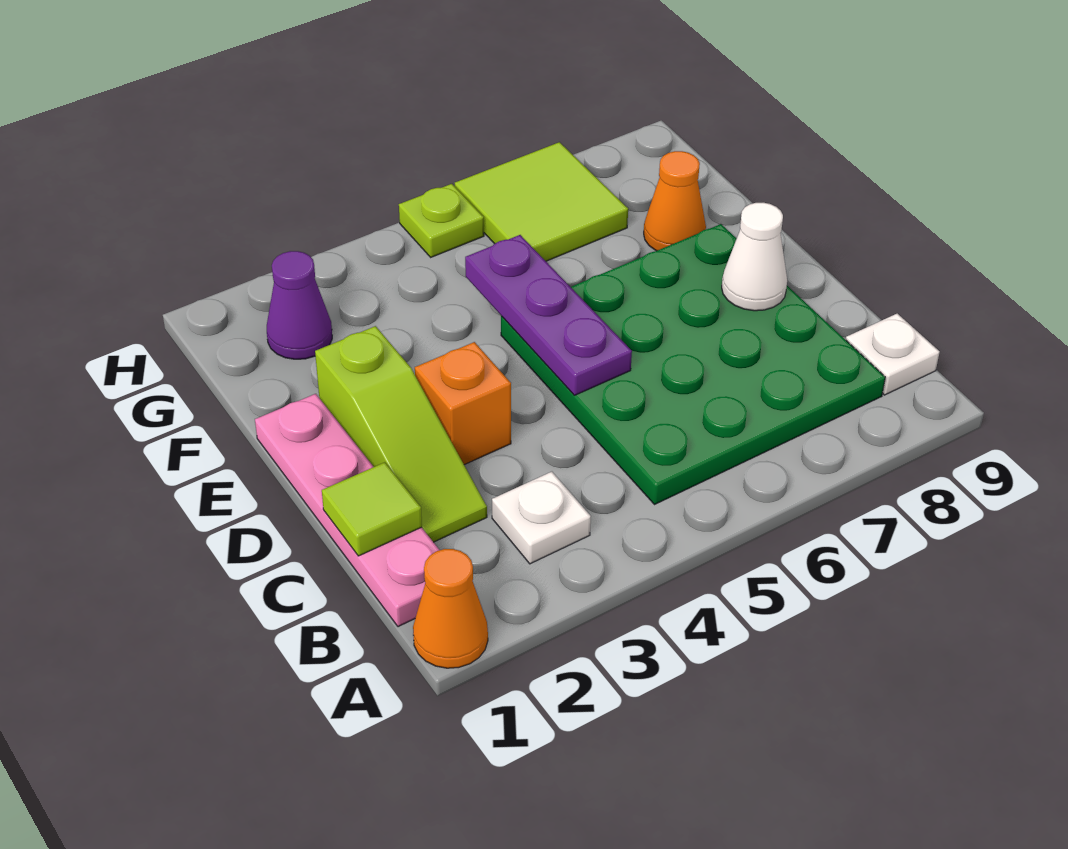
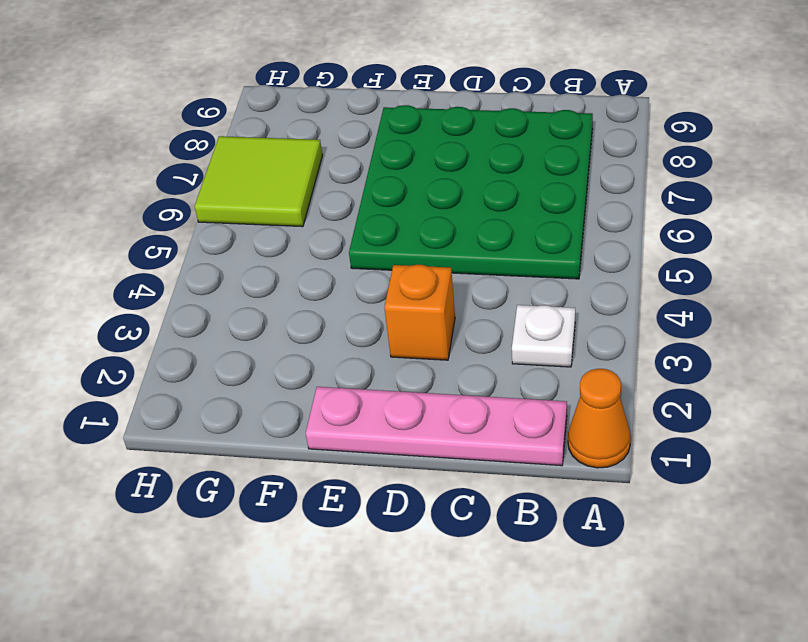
none -> white 1x1 plate [846,313,940,395]
none -> lime 1x3 slope [315,326,487,542]
none -> orange 1x1 cone [644,151,706,251]

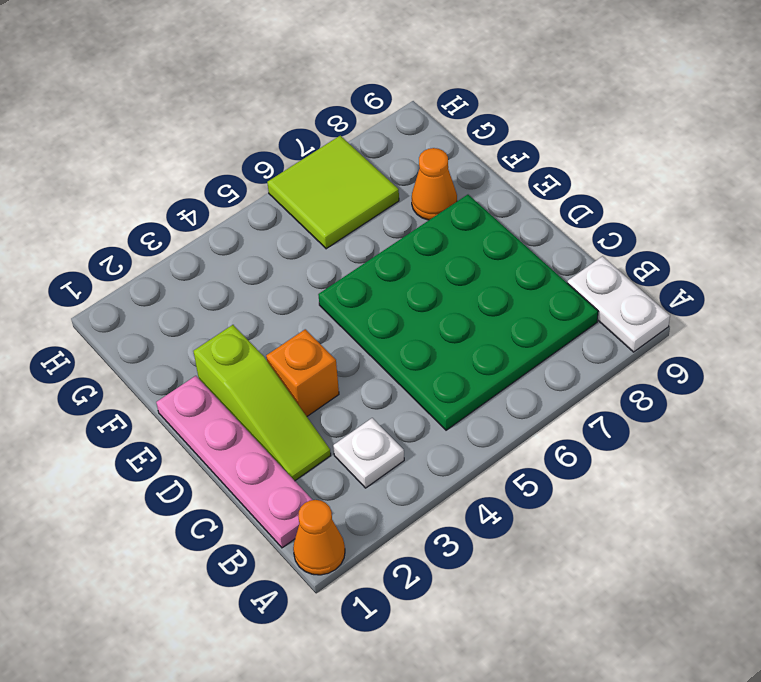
white 1x2 plate [567,256,670,352] -> white 1x1 plate [846,313,940,395]
none -> purple 1x1 cone [267,251,332,359]
none -> lime 1x1 plate [399,184,484,257]
none -> lime 1x1 tile [322,462,422,556]

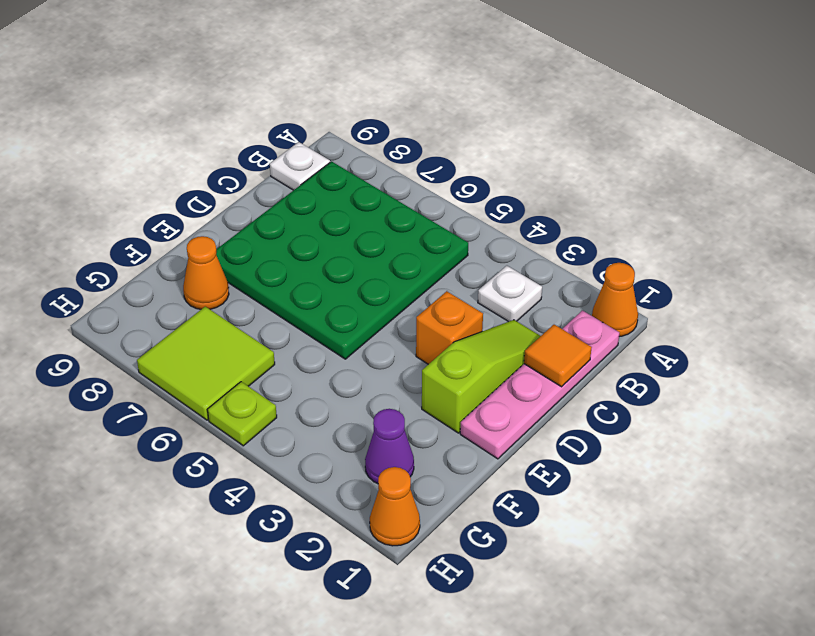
orange 1x1 tile [524,325,592,387] -> lime 1x1 tile [322,462,422,556]
orange 1x1 cone [370,467,420,546] -> none
none -> purple 1x3 plate [465,235,632,395]
none -> white 1x1 cone [722,203,787,311]

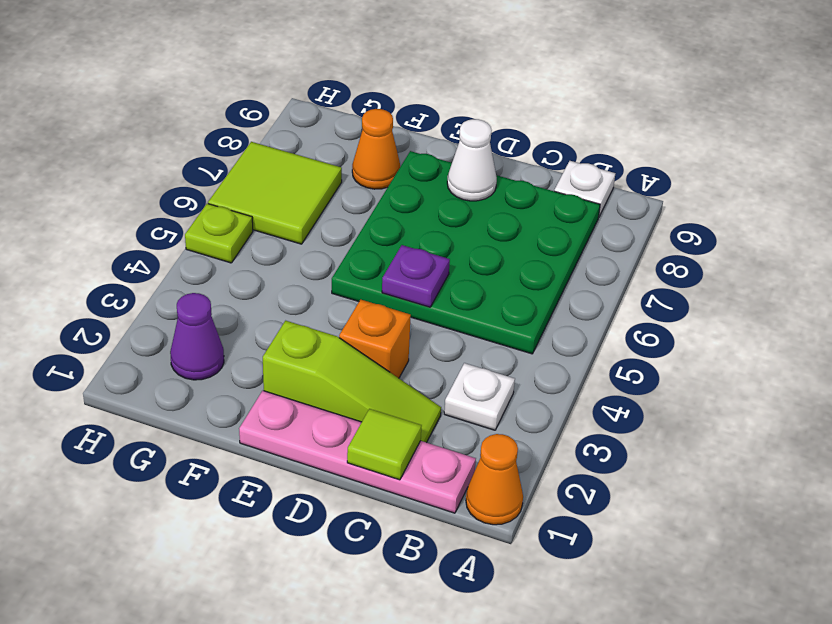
purple 1x1 plate [382,245,450,307] -> purple 1x3 plate [465,235,632,395]

